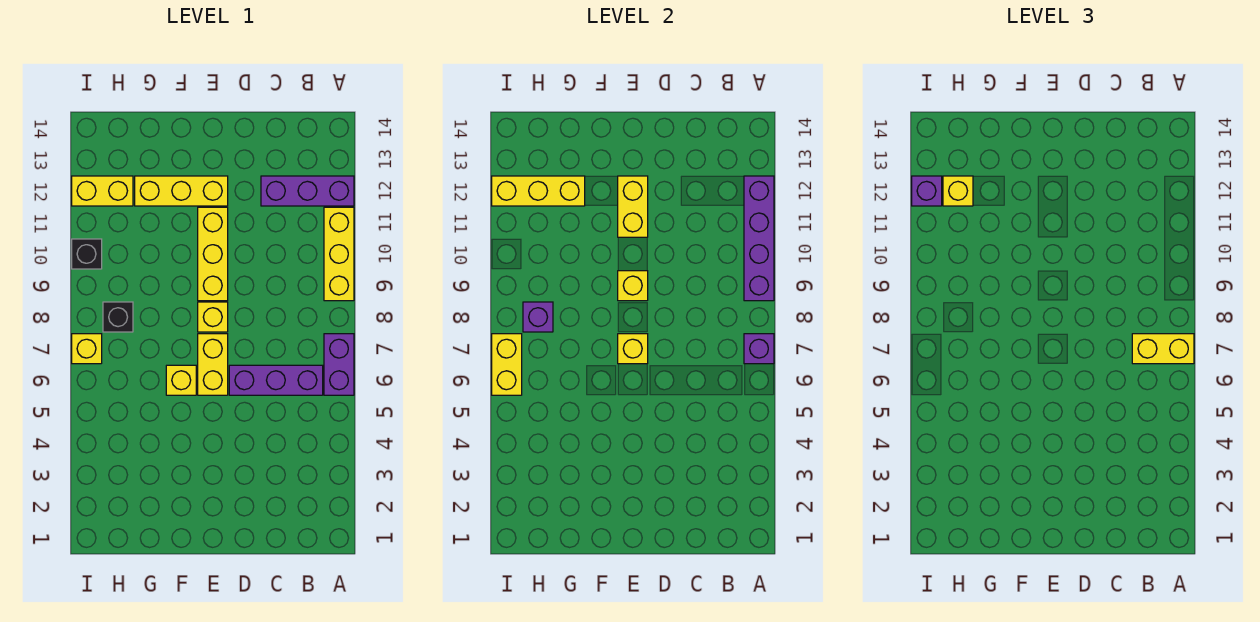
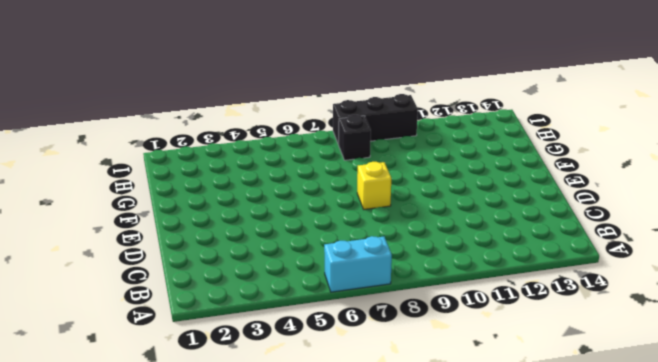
cyan 1x2 brick [324,236,392,292] -> purple 1x2 brick [324,334,354,395]
black 1x3 brick [333,94,418,145] -> black 1x1 brick [72,239,102,269]
none -> yellow 1x3 brick [324,207,354,301]
none -> purple 1x3 brick [261,176,354,206]
none -> purple 1x3 brick [229,365,323,395]

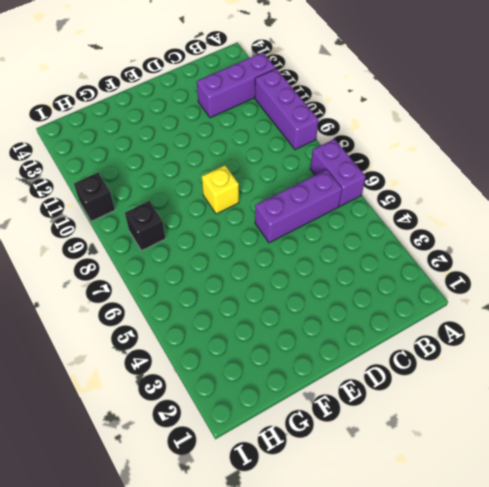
purple 1x3 brick [255,69,319,150] -> yellow 1x3 brick [324,207,354,301]
none -> yellow 1x2 brick [198,334,228,395]
none -> yellow 1x3 brick [198,207,228,301]
none -> yellow 1x3 brick [135,176,228,206]

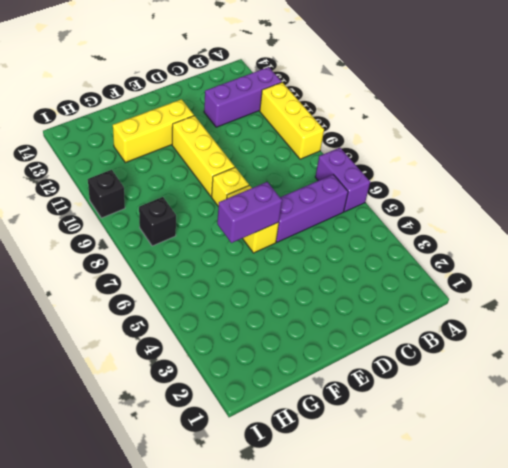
purple 1x2 brick [217,182,282,243] -> none
none -> yellow 1x1 brick [166,365,196,395]
none -> yellow 1x2 brick [72,176,133,206]
none -> yellow 1x1 brick [72,334,102,364]

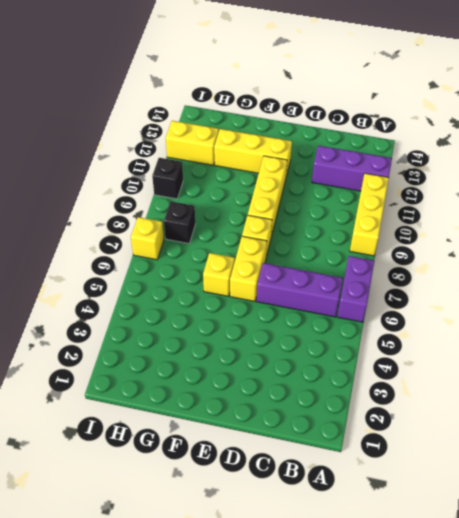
none -> purple 1x1 brick [744,334,774,364]
none -> purple 1x4 brick [744,176,774,301]
none -> yellow 1x1 brick [618,334,648,364]

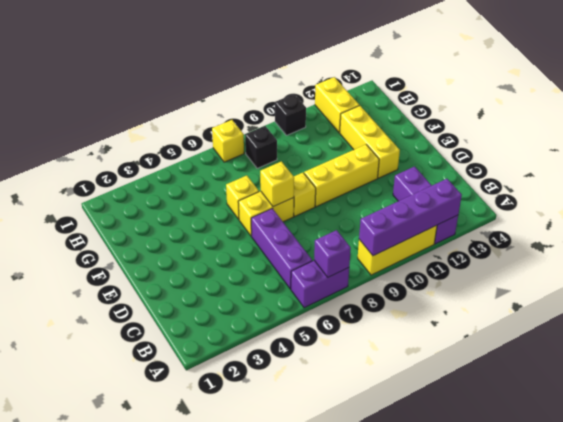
none -> yellow 1x1 brick [618,271,648,301]
none -> yellow 1x2 brick [618,176,648,237]
none -> yellow 1x3 brick [492,176,585,206]

